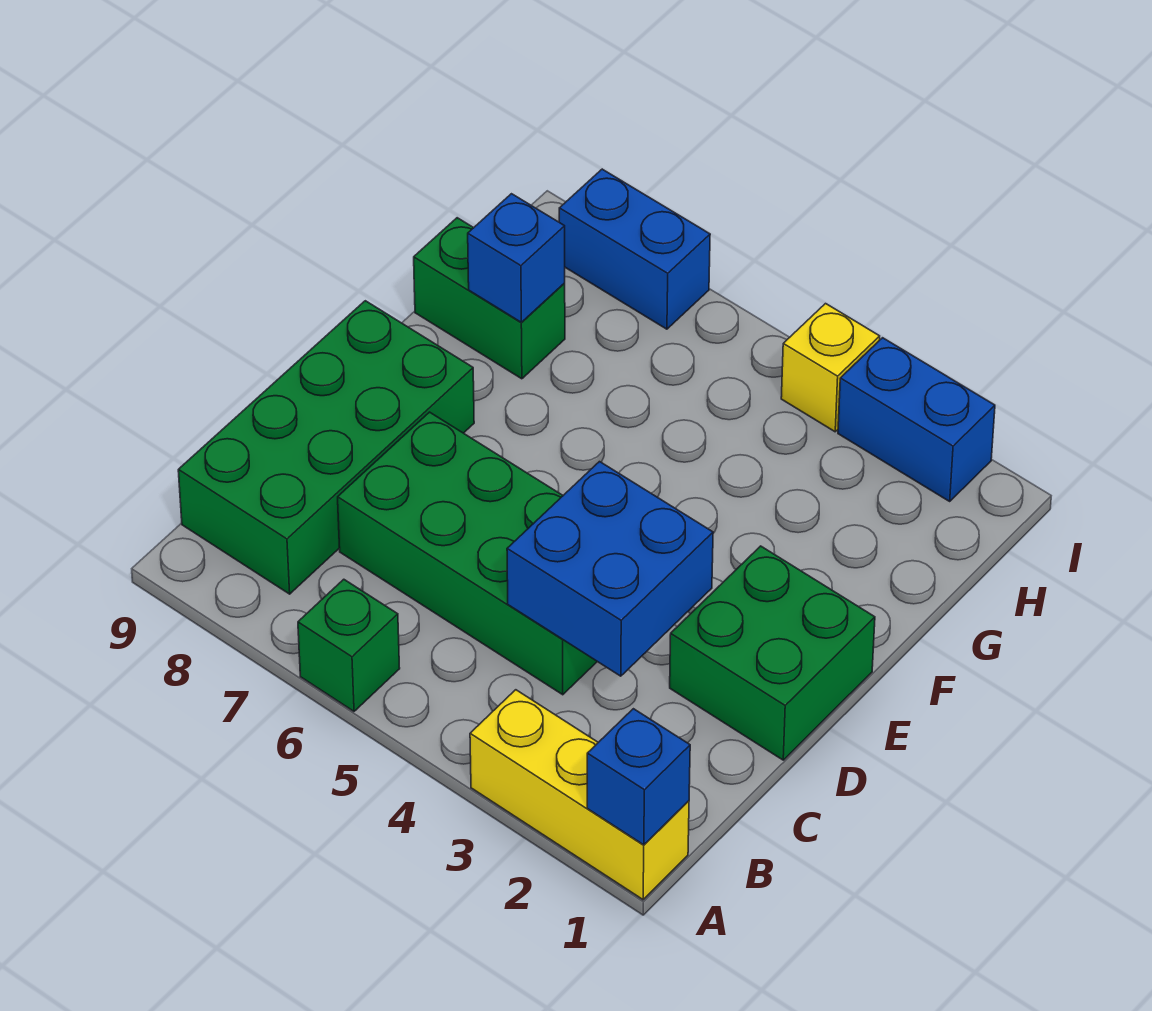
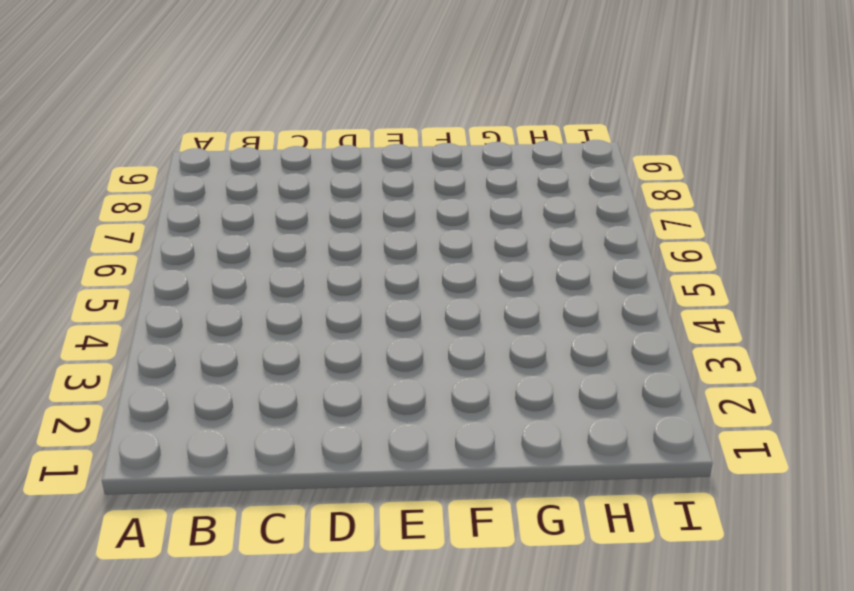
none -> yellow 1x3 brick [470,690,689,900]
none -> green 1x1 brick [298,579,400,711]
none -> green 2x4 brick [178,301,474,594]

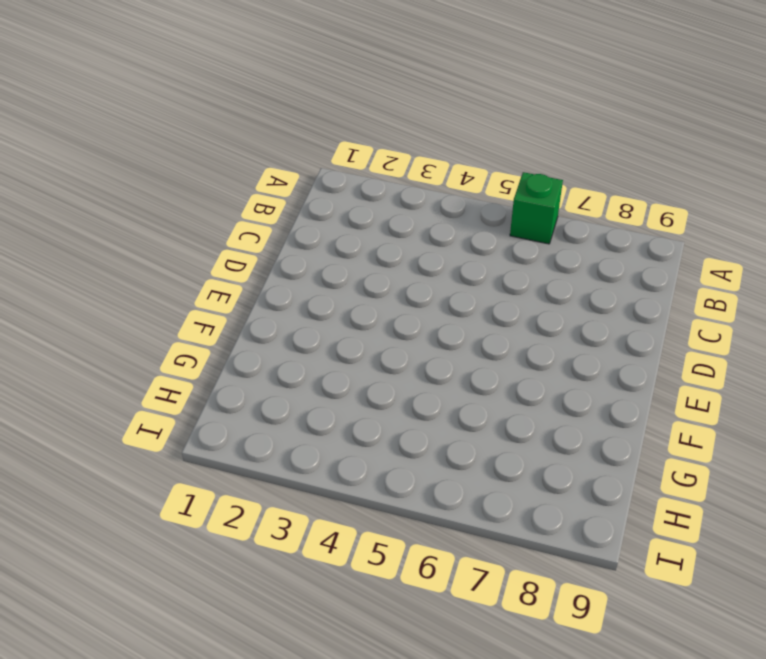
none -> yellow 1x3 brick [470,690,689,900]
none -> green 2x4 brick [178,301,474,594]
none -> green 2x4 brick [338,412,597,695]

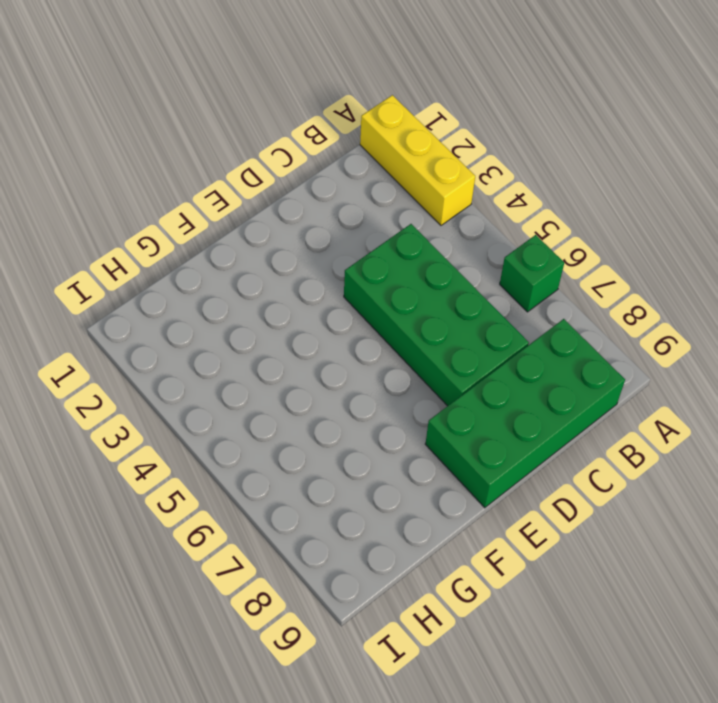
none -> green 2x2 brick [670,546,875,760]
none -> green 1x2 brick [414,218,565,379]
none -> blue 1x2 brick [838,338,995,501]

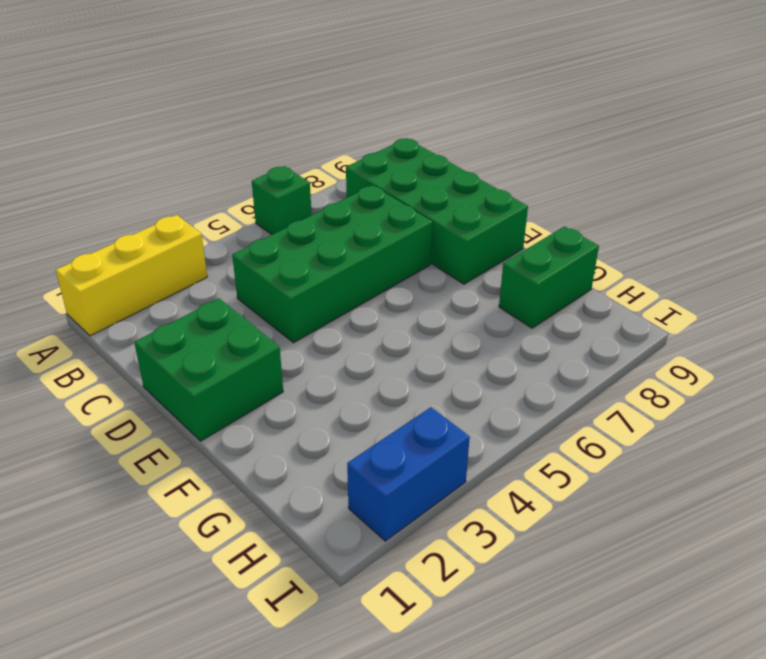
none -> yellow 1x1 brick [781,304,880,432]
none -> blue 1x2 brick [559,169,710,329]
none -> blue 1x1 brick [587,709,690,845]

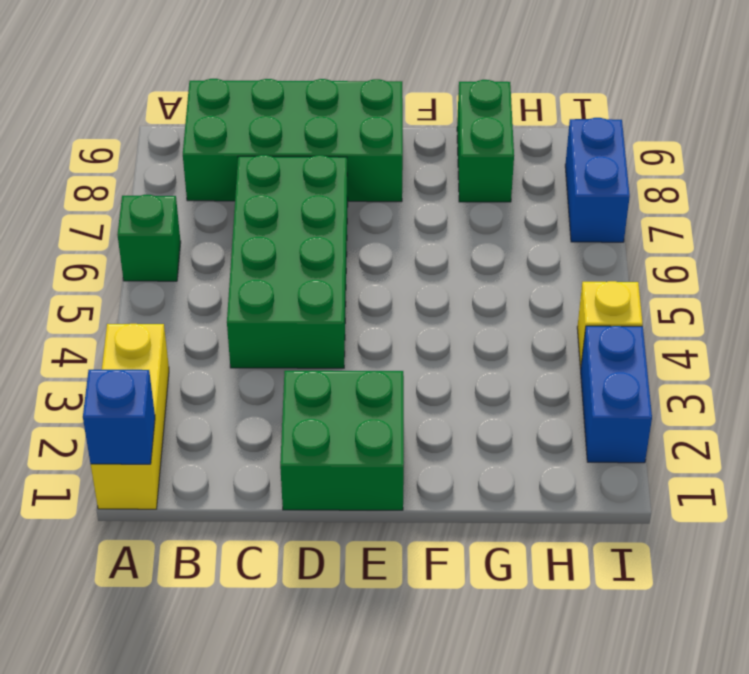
none -> blue 2x2 brick [507,462,713,676]
none -> blue 1x1 brick [468,194,565,322]

